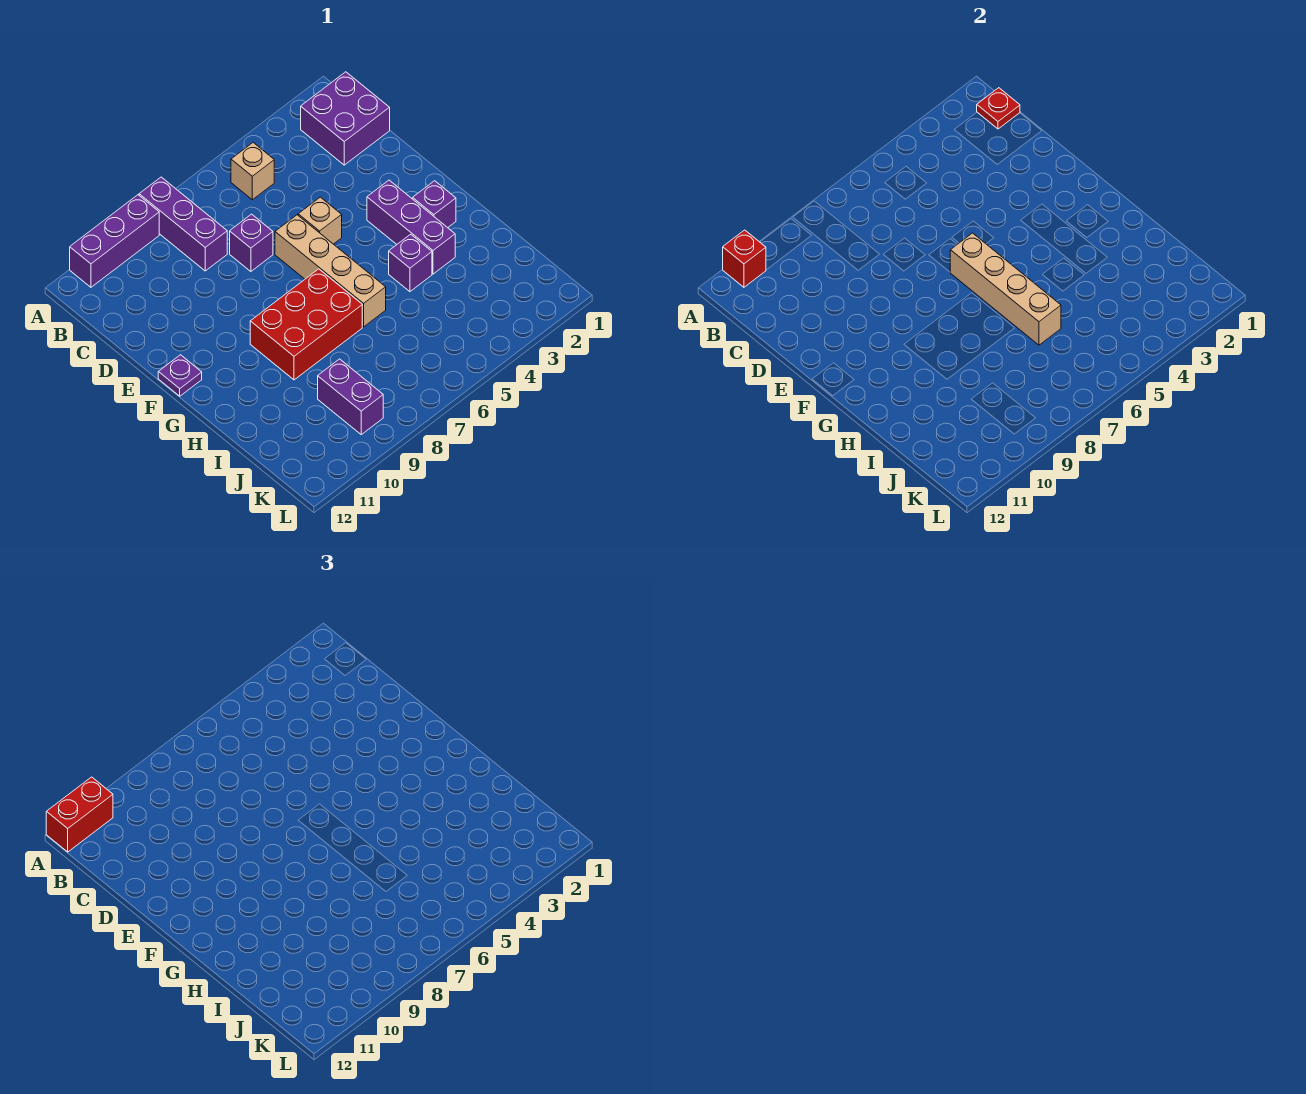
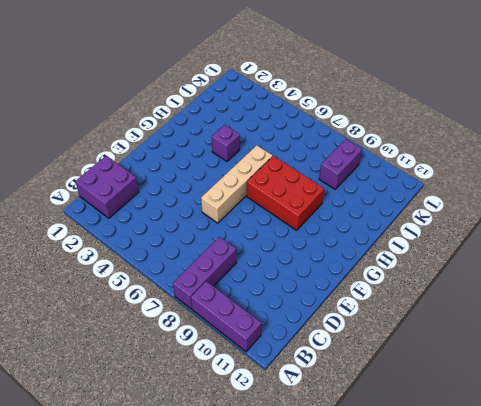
none -> tan 1x1 brick [231,143,274,200]
none -> purple 1x1 brick [230,214,273,272]
none -> tan 1x1 brick [298,197,342,244]

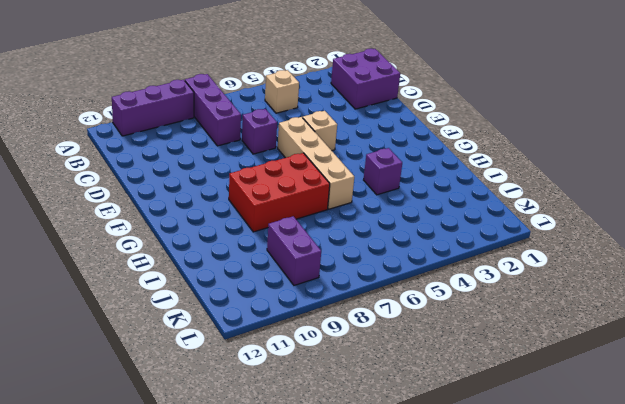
none -> purple 1x3 brick [367,180,455,274]
none -> purple 1x1 plate [158,355,202,396]
none -> purple 1x1 brick [413,181,456,228]

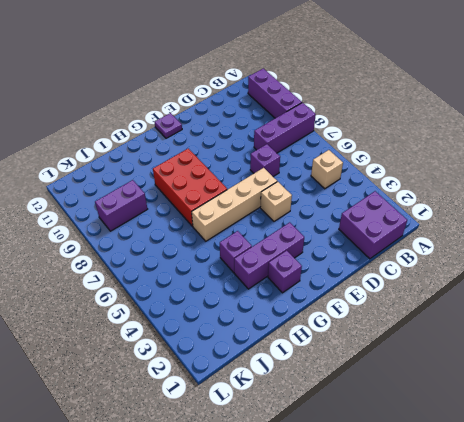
none -> red 1x1 brick [723,230,766,287]
none -> red 1x1 plate [977,88,1020,129]
none -> tan 1x4 brick [950,233,1061,345]

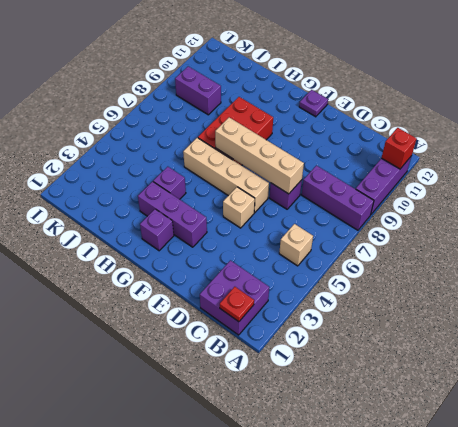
tan 1x4 brick [215,117,304,194] -> tan 1x4 brick moved to [950,233,1061,345]
none -> red 1x2 brick [46,777,113,852]

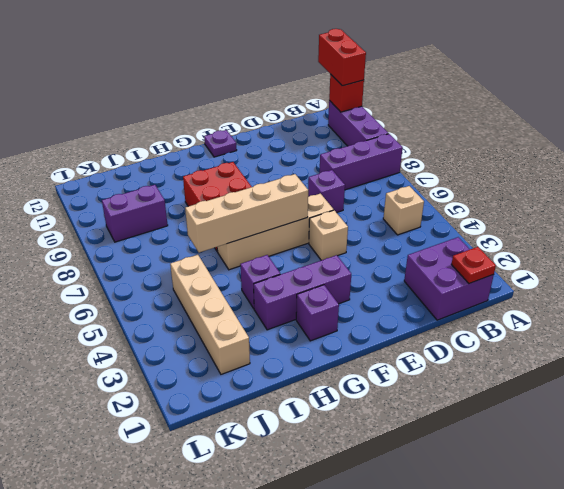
tan 1x4 brick [170,255,250,374] -> none

